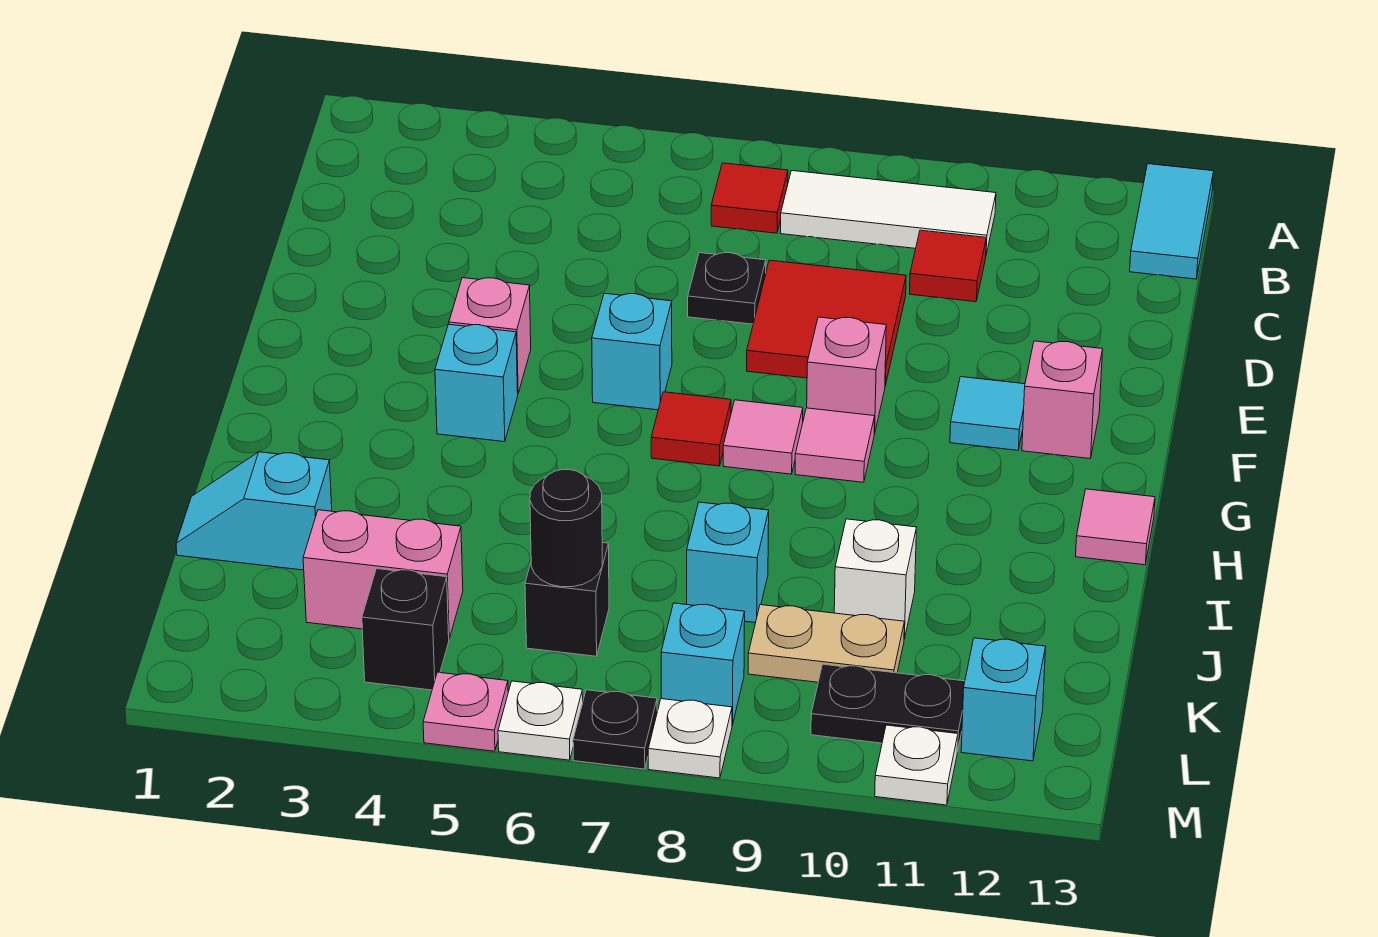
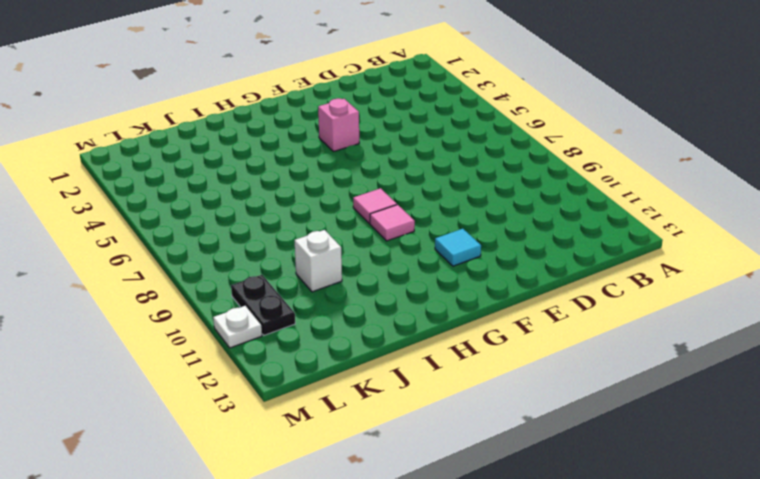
none -> cyan 1x2 tile [1130,164,1214,279]
none -> red 1x1 tile [711,163,788,233]
none -> white 1x3 tile [781,171,996,254]
none -> red 1x1 tile [910,230,986,302]

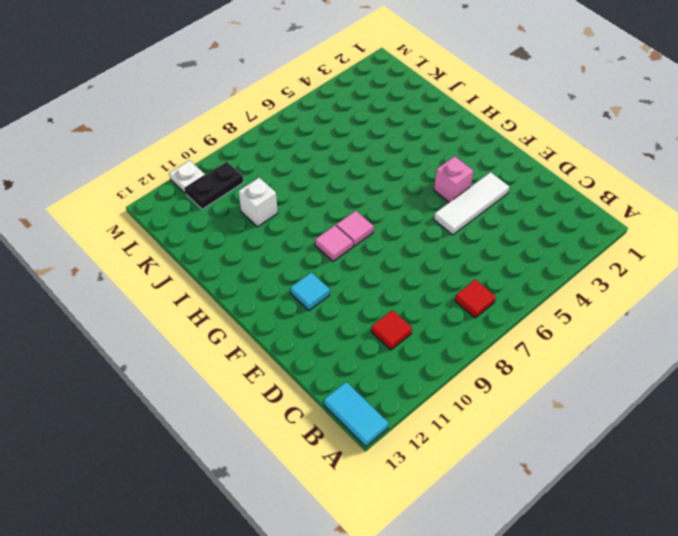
white 1x3 tile [434,172,509,235] -> white 1x3 tile moved to [781,171,996,254]
none -> black 1x1 plate [688,253,766,324]
none -> red 2x2 tile [747,260,906,386]
none -> cyan 1x1 brick [592,293,672,410]
none -> pink 1x1 brick [807,317,886,434]

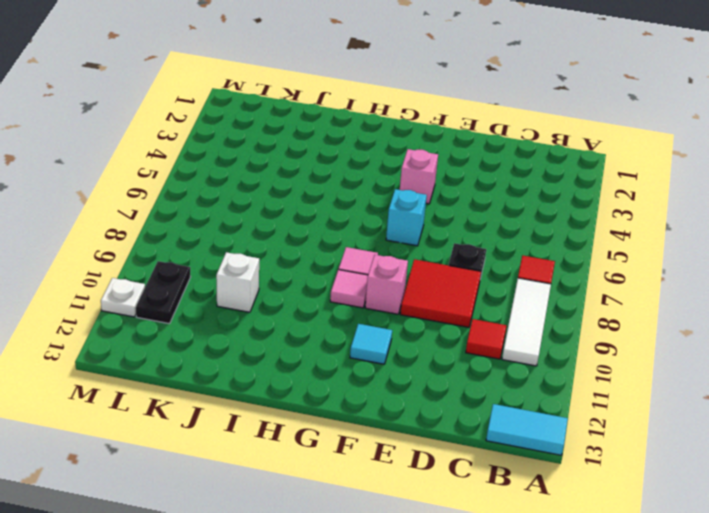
none -> pink 1x1 brick [1022,341,1103,459]
none -> cyan 1x1 brick [435,324,518,442]
none -> red 1x1 tile [651,392,731,466]
none -> pink 1x1 tile [1076,489,1155,565]

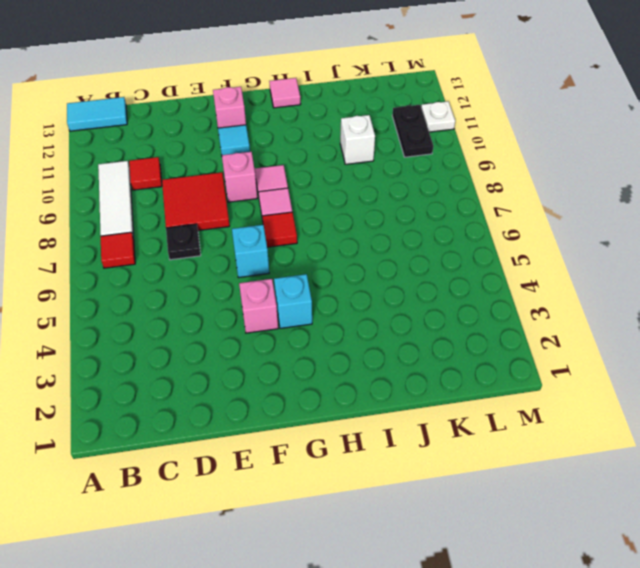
none -> cyan 1x2 slope [176,452,332,570]
none -> cyan 1x1 brick [687,502,769,623]
none -> pink 1x2 brick [303,510,463,638]
none -> black 1x1 brick [525,543,609,656]

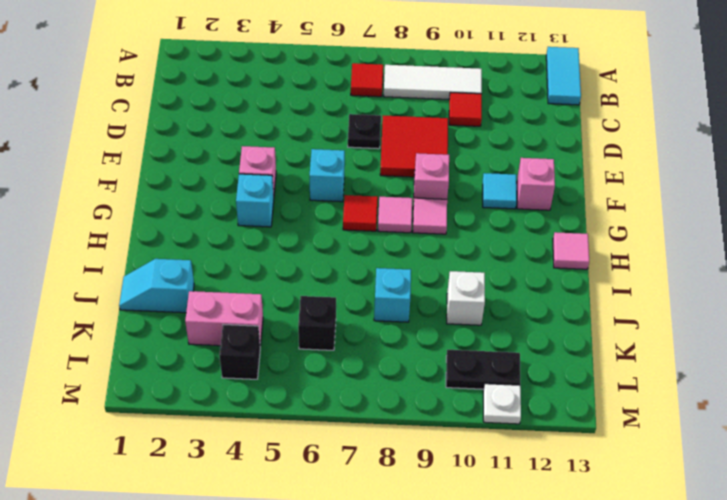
none -> tan 1x2 plate [748,605,904,682]
none -> cyan 1x1 brick [661,603,745,725]
none -> cyan 1x1 brick [961,638,1046,761]
none -> pink 1x1 plate [423,672,508,751]

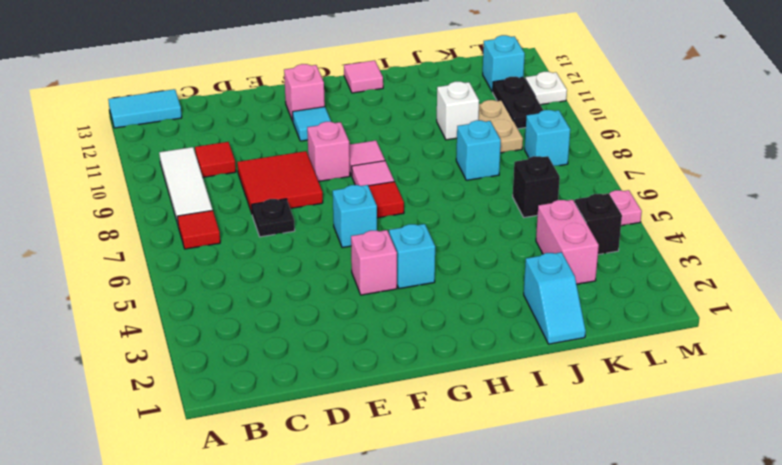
none -> white 1x1 plate [498,681,583,760]
none -> black 1x1 plate [573,690,657,769]
none -> white 1x1 plate [648,699,732,778]
none -> black 1x1 round brick [530,470,602,587]

